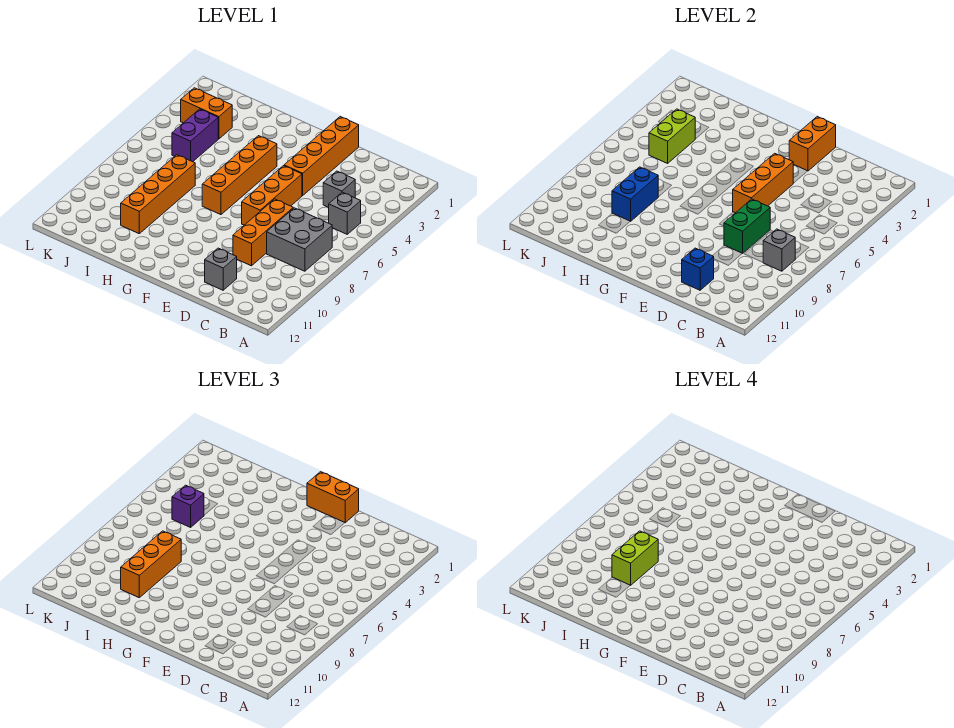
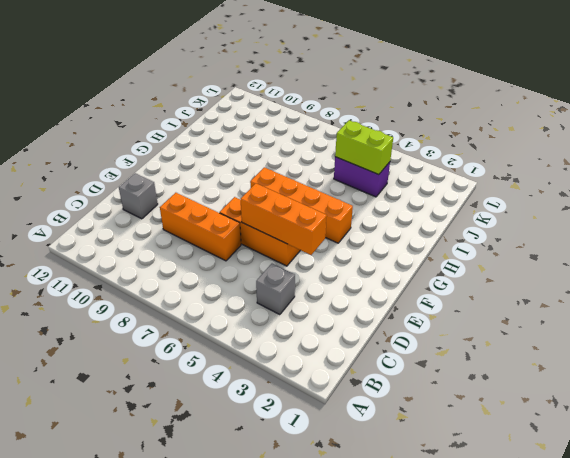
none -> grey 1x1 brick [329,192,361,234]
none -> grey 2x2 brick [267,208,332,271]
none -> orange 1x4 brick [284,117,359,195]

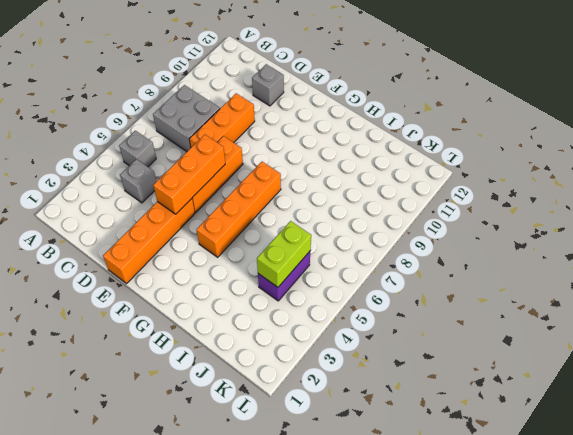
none -> orange 1x4 brick [121,155,195,234]
none -> orange 1x2 brick [181,88,232,139]
none -> grey 1x1 brick [763,229,795,271]

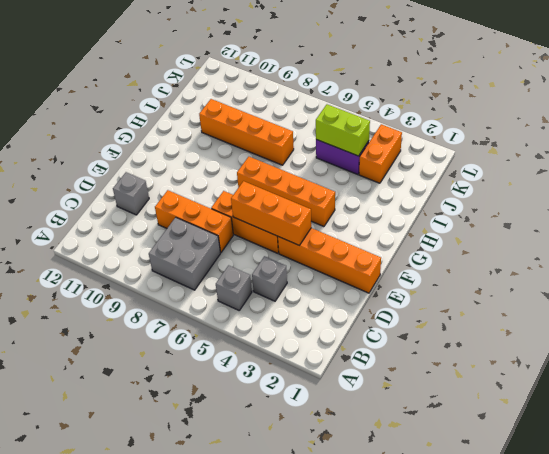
none -> grey 1x1 brick [763,229,795,271]
none -> green 1x2 brick [724,199,770,254]
none -> blue 1x1 brick [682,248,714,290]

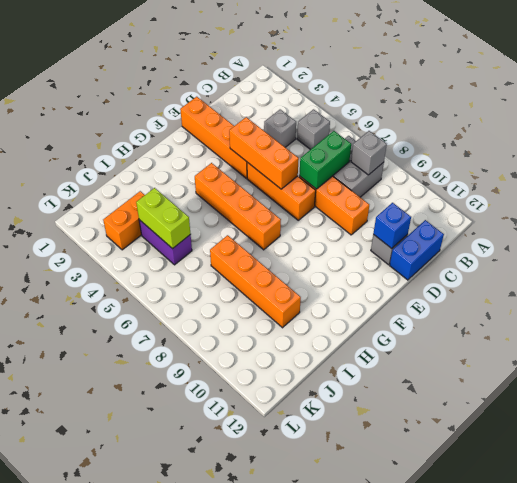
green 1x2 brick [299,131,351,189] -> green 1x2 brick turned to [724,199,770,254]
blue 1x2 brick [390,220,444,280] -> blue 1x2 brick turned to [612,167,658,221]
none -> orange 1x2 brick [789,117,836,171]
none -> orange 1x2 brick [307,472,359,523]
none -> orange 1x3 brick [121,531,181,598]

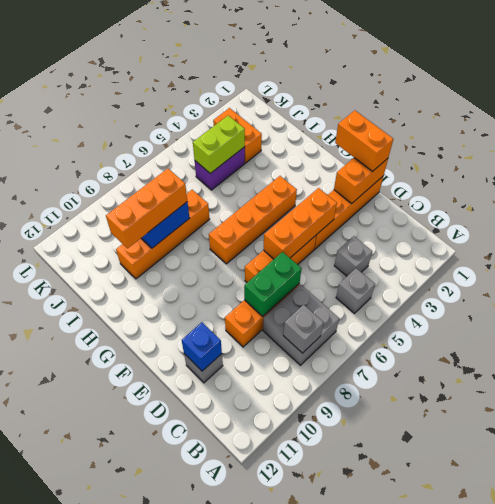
none -> purple 1x1 brick [172,485,204,527]
none -> lime 1x2 brick [612,531,658,585]

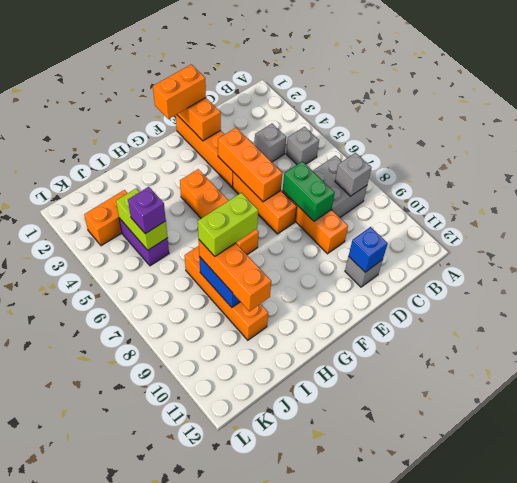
lime 1x2 brick [198,193,258,256] -> lime 1x2 brick turned to [612,531,658,585]

